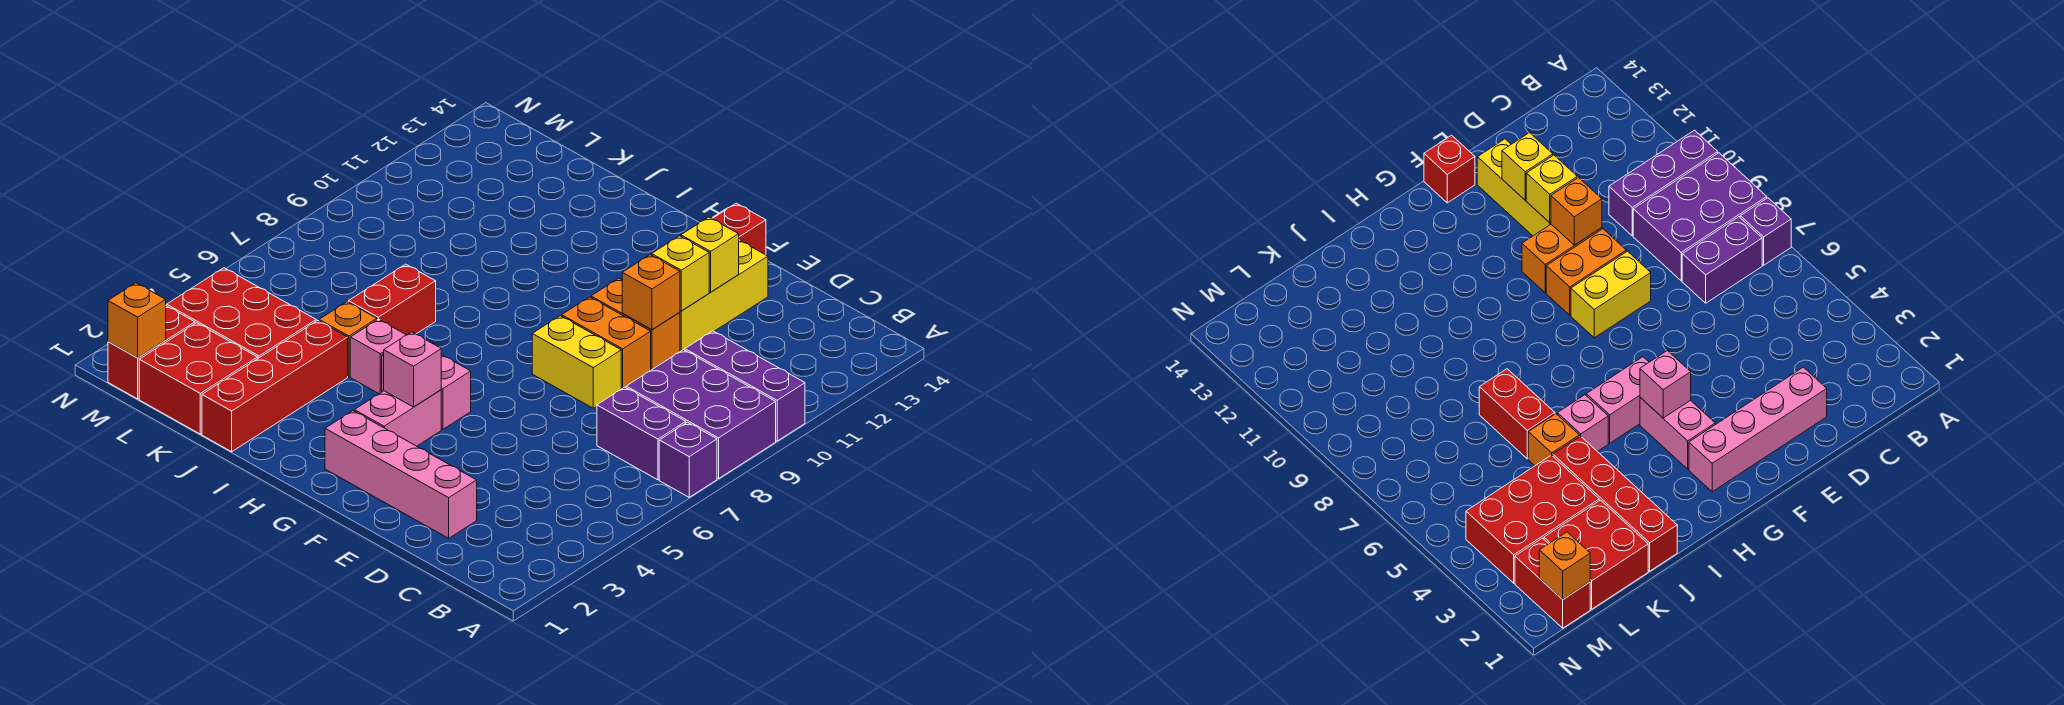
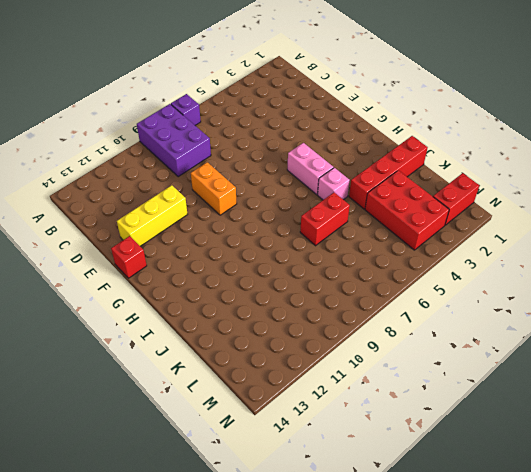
none -> purple 1x3 brick [685,331,805,441]
none -> purple 1x2 brick [597,387,686,480]
none -> pink 1x4 brick [325,411,477,538]

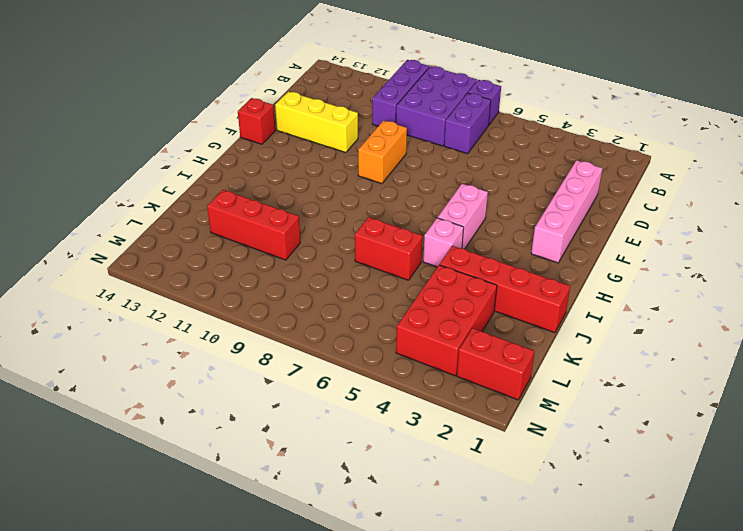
red 1x3 brick [207,190,300,260] -> none
none -> yellow 1x2 brick [532,316,621,408]
none -> orange 1x2 brick [591,278,680,370]
none -> pink 1x2 brick [354,390,441,446]

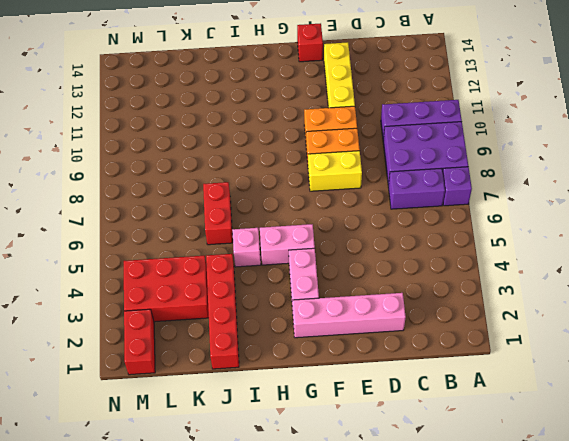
none -> orange 1x1 brick [319,302,377,377]
none -> red 2x2 brick [139,323,258,434]
none -> orange 1x1 brick [622,255,680,330]

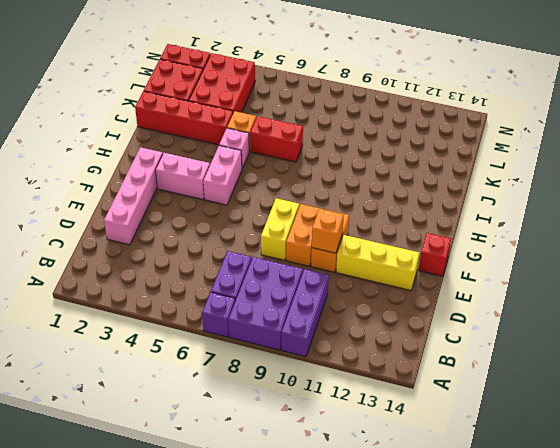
none -> yellow 1x1 brick [652,236,709,311]
none -> yellow 1x1 brick [681,217,739,292]
none -> pink 1x1 brick [384,332,441,407]

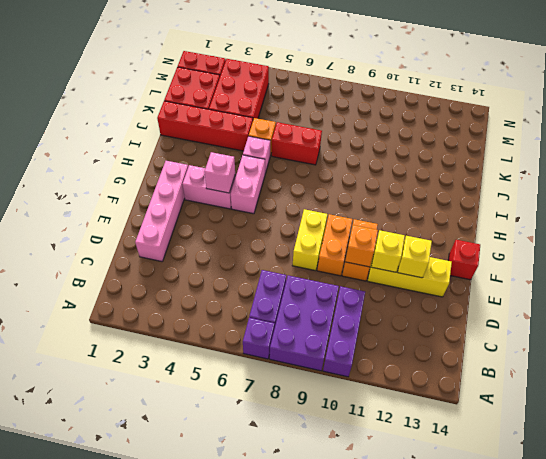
none -> orange 1x1 brick [108,283,166,358]

